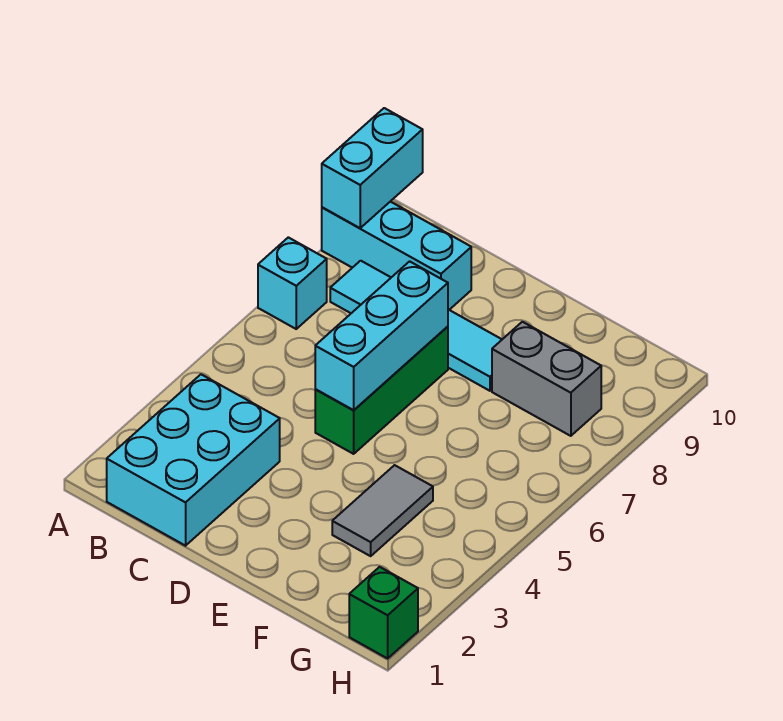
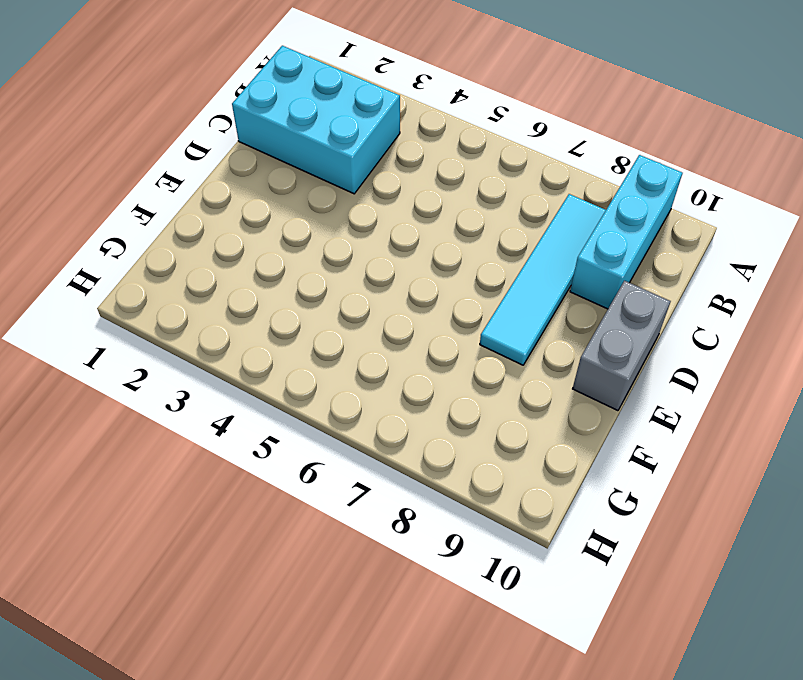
grey 1x2 brick [573,281,671,411] -> grey 1x2 brick moved to [492,322,601,436]
none -> cyan 1x1 brick [258,237,327,329]
none -> green 1x3 brick [315,327,448,454]

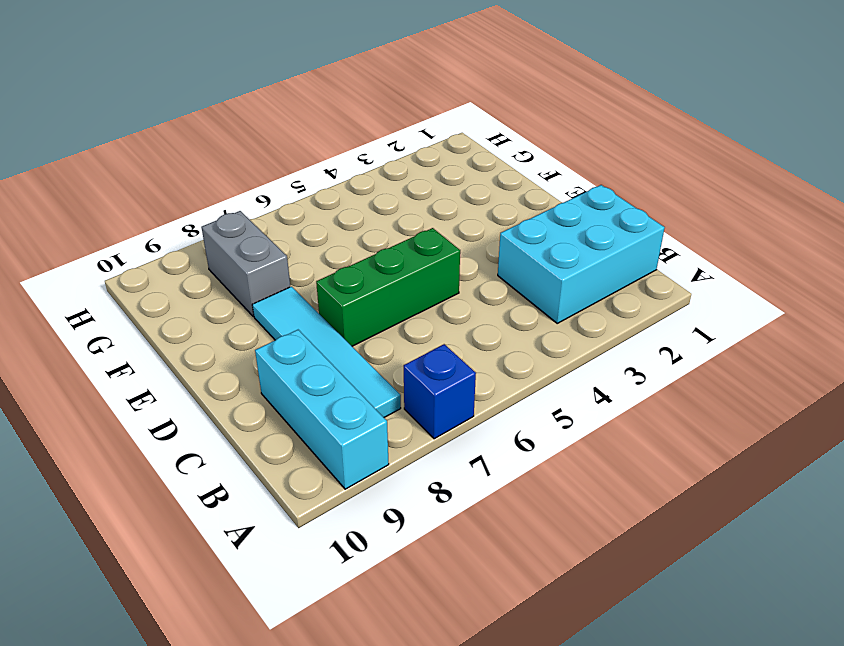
blue 1x1 brick [404,344,476,439] -> cyan 1x1 brick [258,237,327,329]
none -> grey 1x2 tile [332,465,433,556]
none -> green 1x1 brick [349,567,418,658]

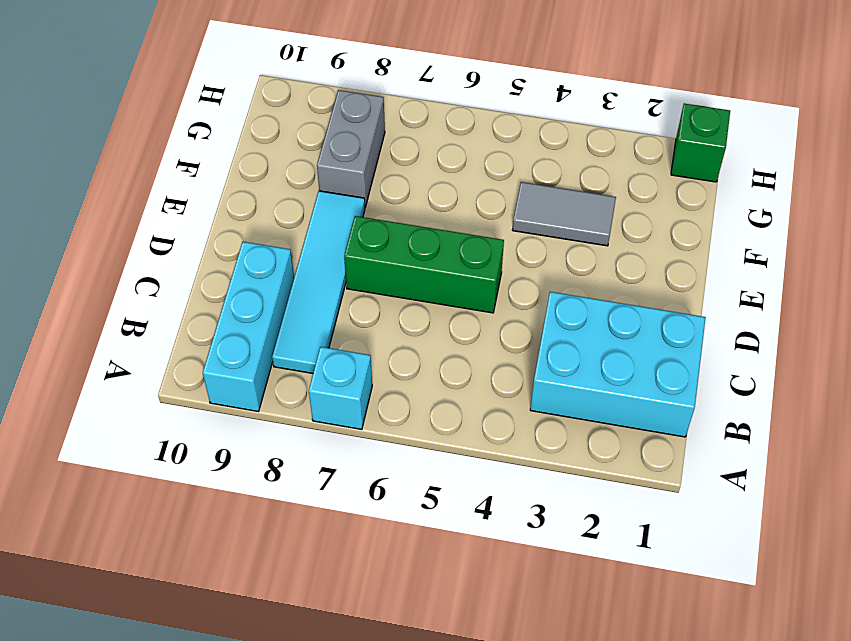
none -> cyan 1x2 brick [322,108,423,228]
none -> cyan 1x3 brick [315,261,448,410]

